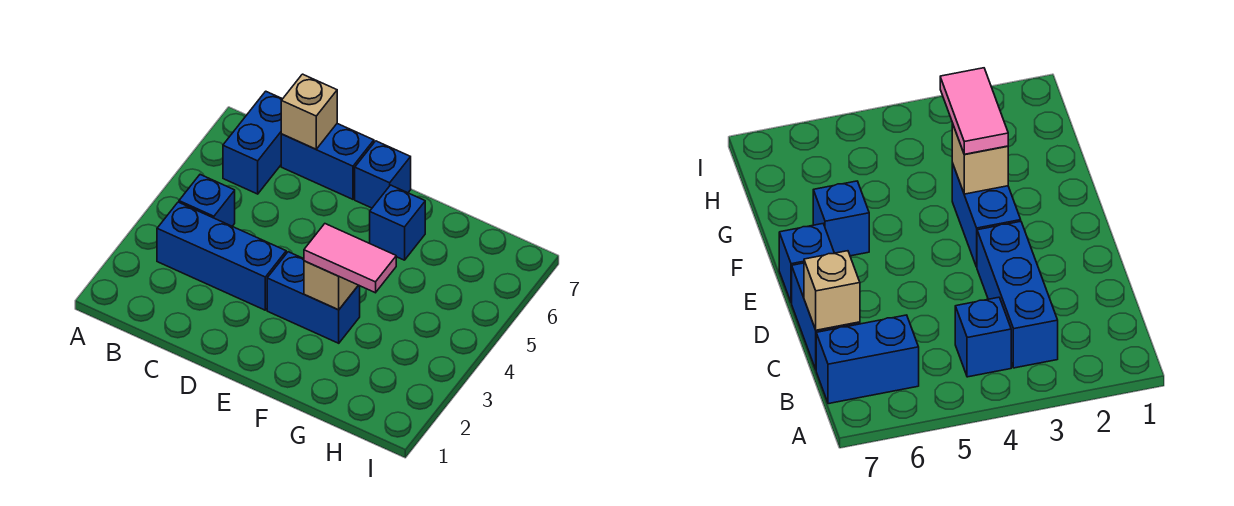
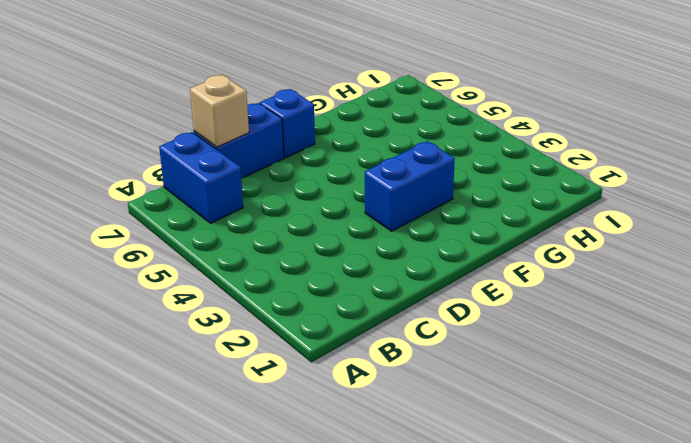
none -> blue 1x3 brick [157,202,286,310]
none -> blue 1x1 brick [179,175,235,226]

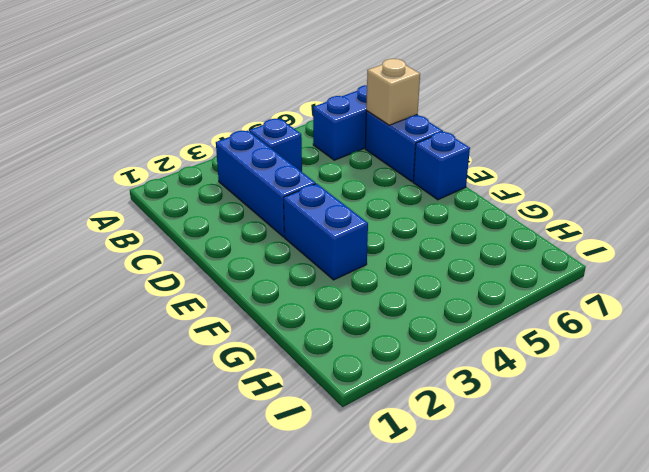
none -> blue 1x1 brick [370,185,425,260]
none -> tan 1x1 brick [304,261,358,310]

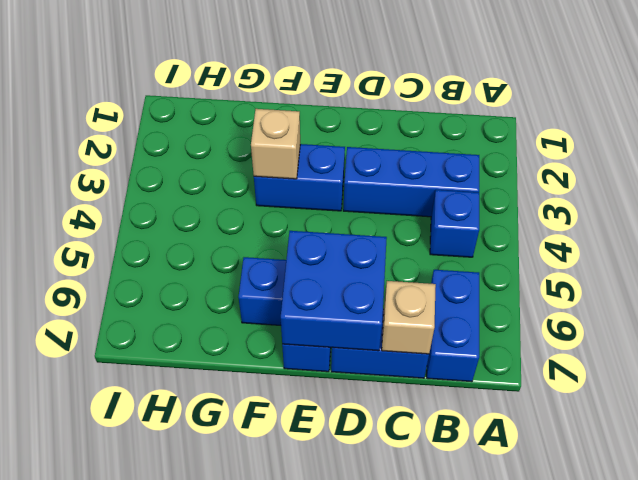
blue 2x2 brick [281,231,387,351] -> none
none -> pink 1x2 tile [304,224,396,293]

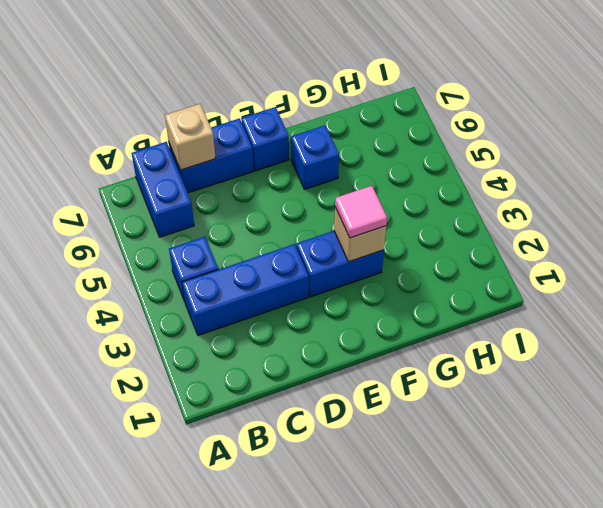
pink 1x1 tile [335,186,387,238] -> pink 1x2 tile [304,224,396,293]

